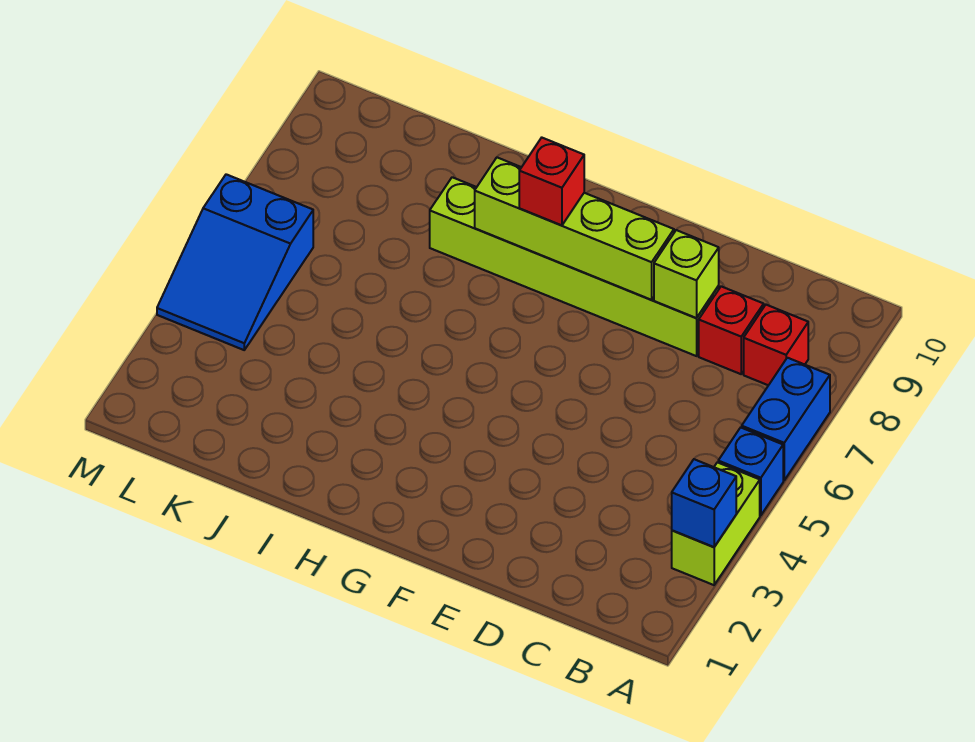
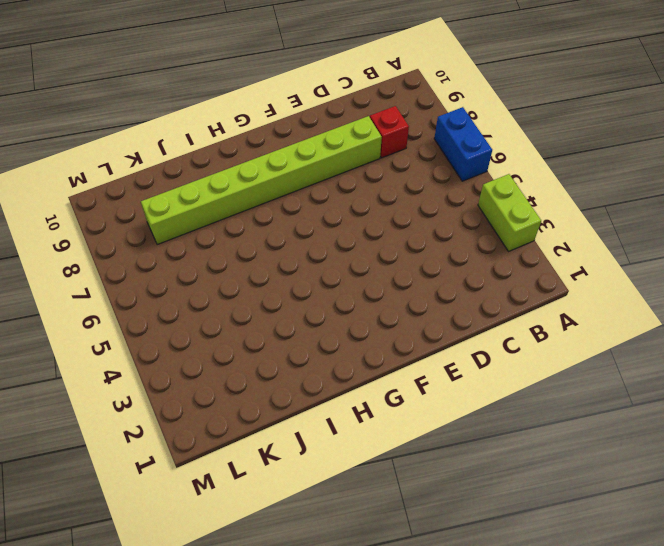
lime 1x8 brick [141,116,382,245] -> lime 1x6 brick [430,177,719,356]
none -> blue 1x1 brick [718,428,783,515]
none -> red 1x1 brick [744,305,808,385]

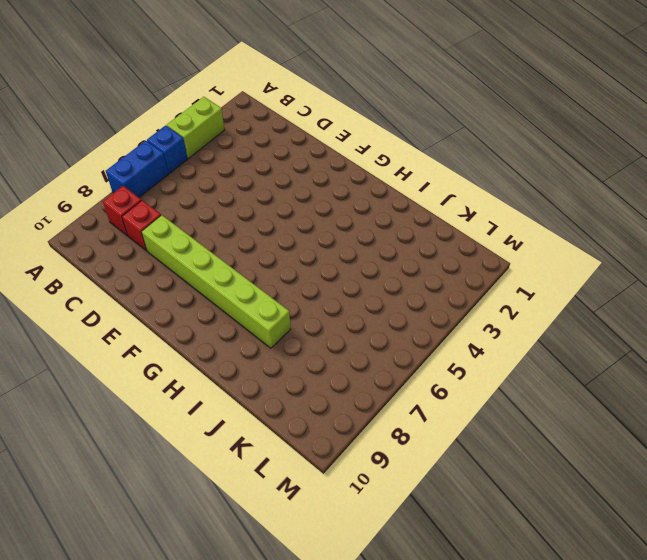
none -> blue 2x3 slope [157,174,313,350]
none -> blue 1x1 brick [672,459,736,547]

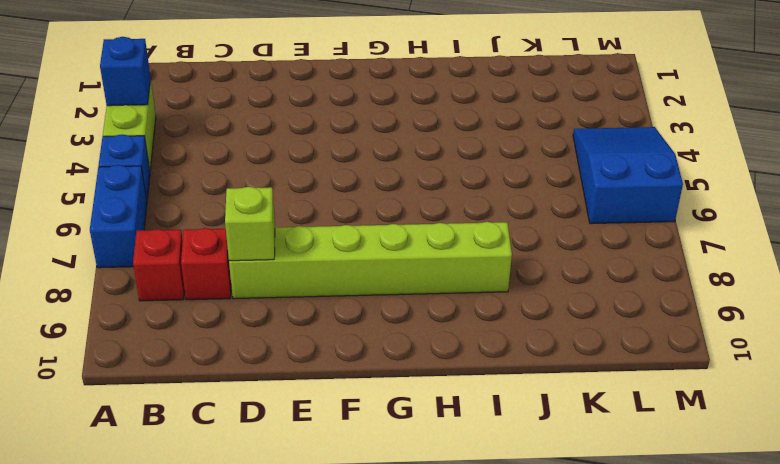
none -> lime 1x4 brick [475,158,674,300]
none -> red 1x1 brick [519,138,584,225]

